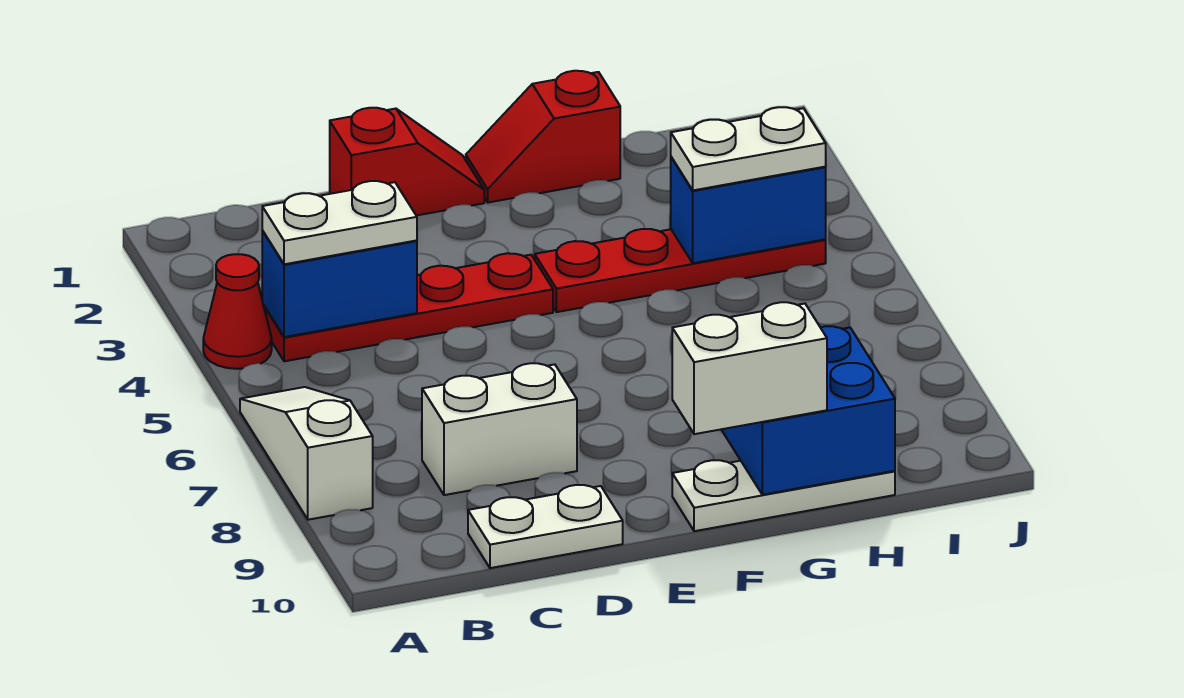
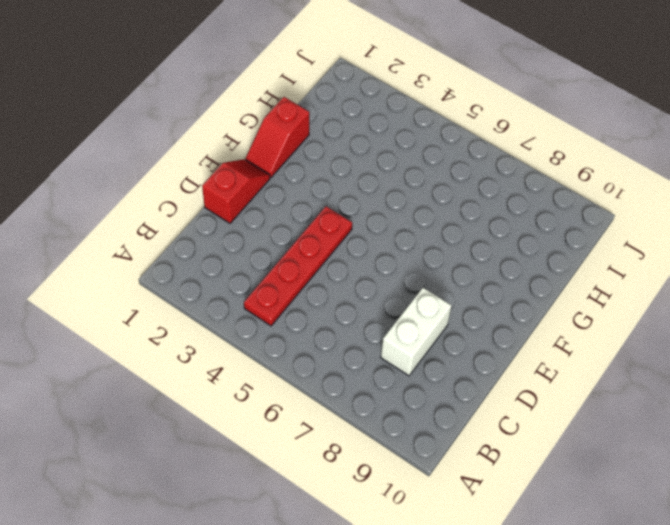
none -> red 1x1 cone [203,254,272,369]
none -> white 1x3 slope [240,387,373,520]
none -> white 1x2 plate [468,485,623,568]

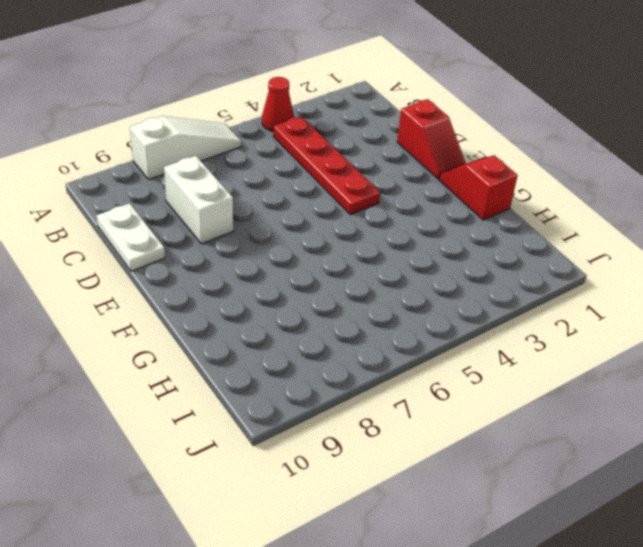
none -> red 1x4 plate [535,229,826,312]
none -> white 1x3 plate [672,460,895,531]
none -> blue 1x2 brick [262,231,417,337]

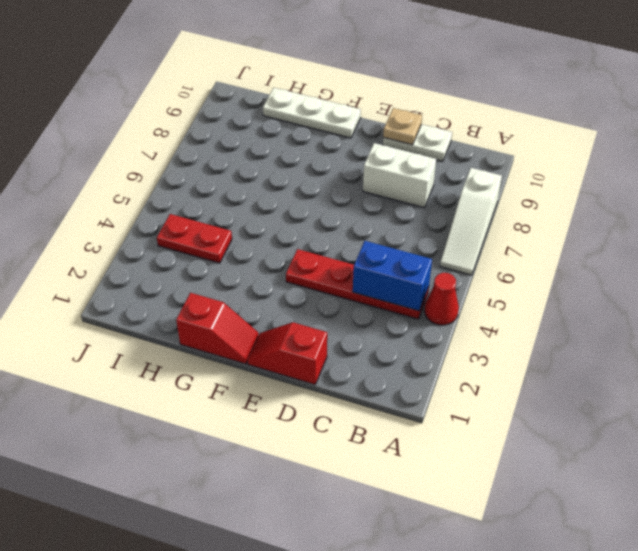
tan 1x1 plate [383,108,422,145] -> none
red 1x2 plate [157,214,232,263] -> red 1x4 plate [535,229,826,312]
none -> blue 2x2 brick [721,326,895,495]
none -> blue 1x2 brick [671,157,826,263]
none -> white 1x2 plate [262,181,417,264]

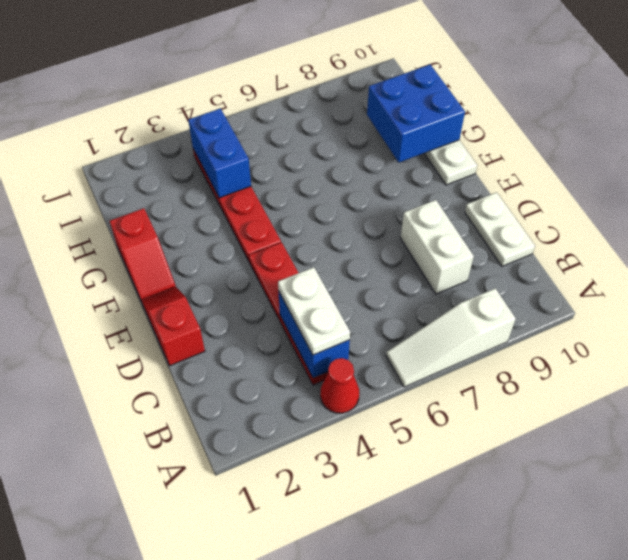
none -> white 1x2 brick [672,302,827,434]
none -> white 1x2 plate [671,107,826,190]

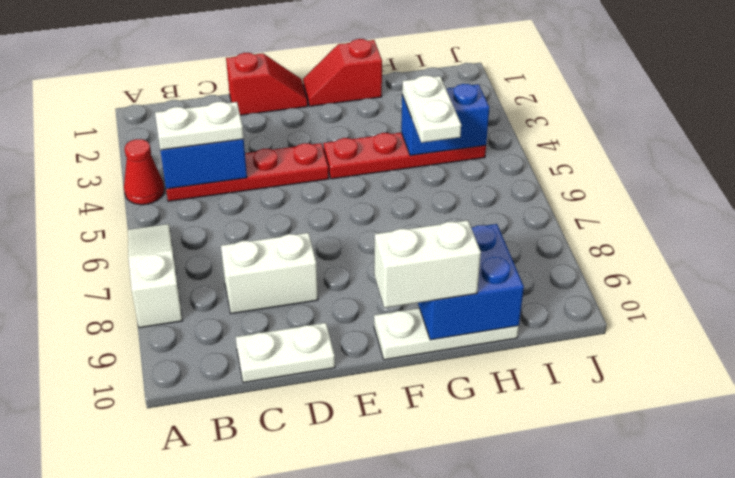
white 1x2 plate [402,75,461,143] -> white 1x2 plate turned to [671,107,826,190]

